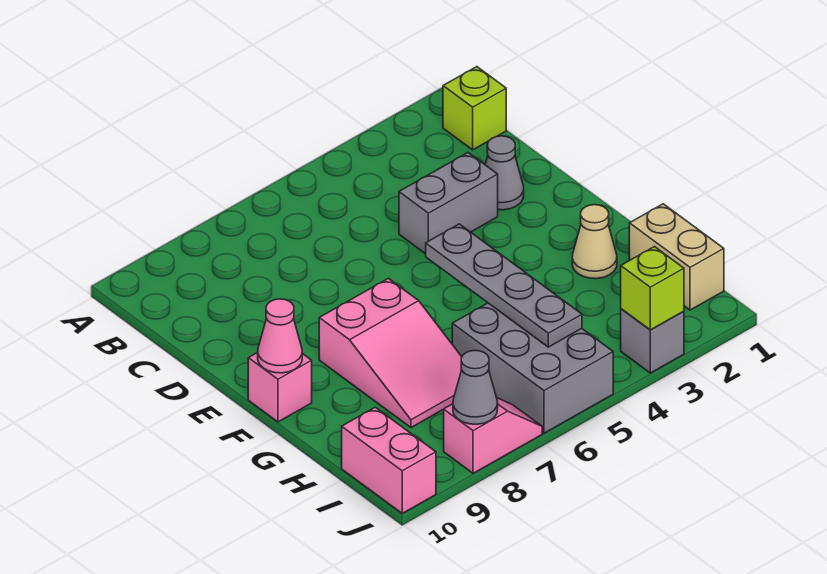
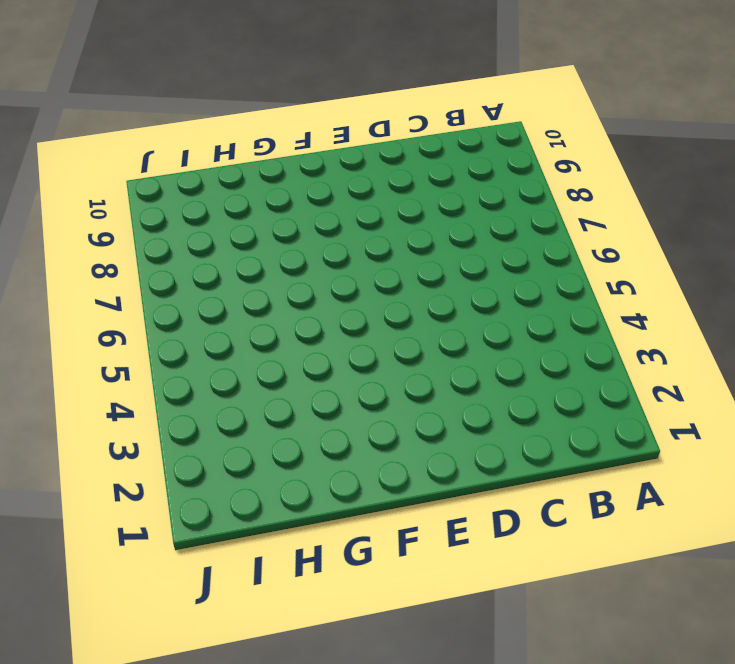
none -> lime 1x1 brick [443,67,506,150]
none -> grey 1x1 cone [485,136,524,210]
none -> grey 1x2 brick [399,153,498,254]

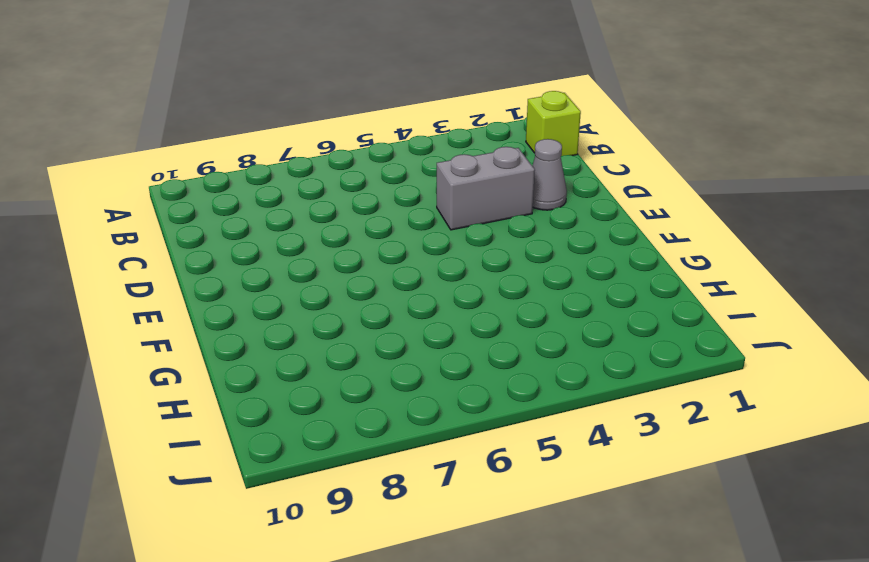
none -> pink 2x3 slope [319,279,462,428]
none -> pink 1x1 brick [248,352,312,422]
none -> tan 1x1 cone [572,205,617,279]

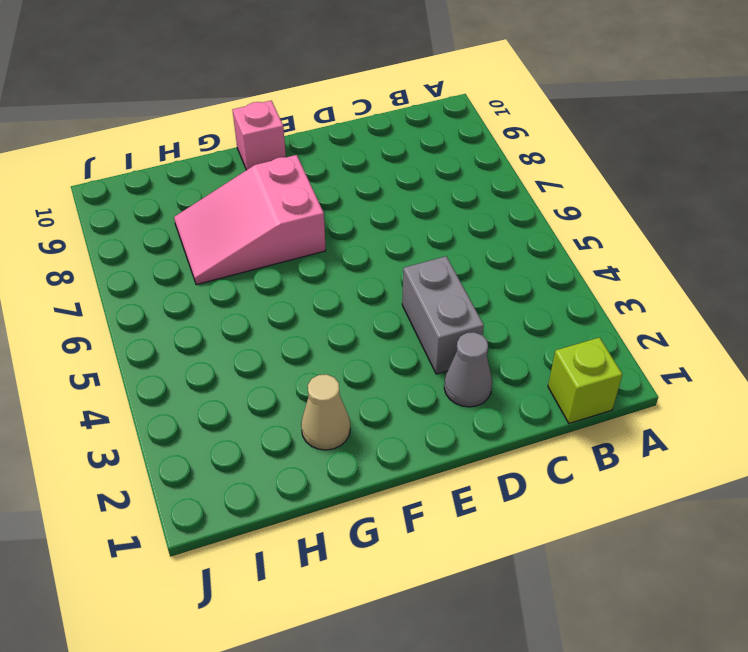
none -> tan 1x2 brick [629,204,724,310]
none -> grey 2x3 brick [452,303,613,433]
none -> pink 1x2 brick [342,407,436,513]

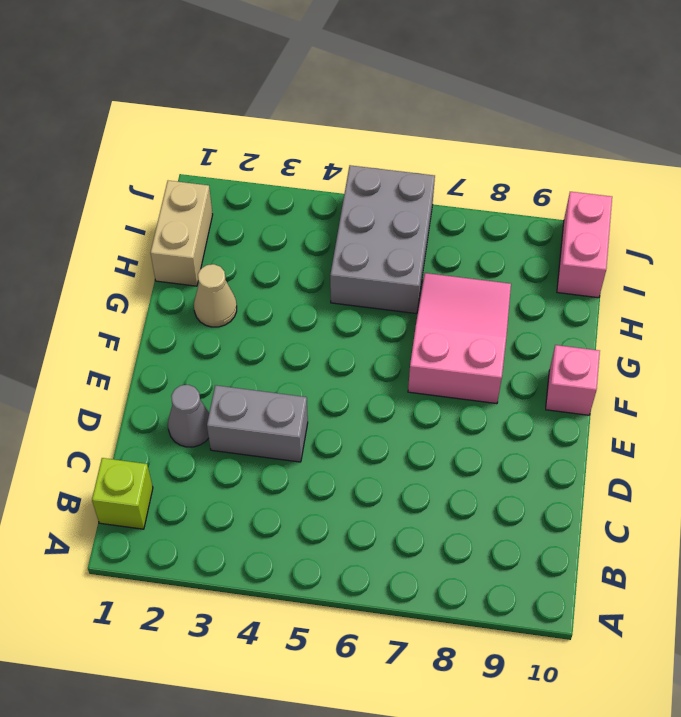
none -> grey 1x1 brick [621,309,684,373]
none -> pink 1x2 slope [444,398,542,473]
none -> grey 1x4 plate [426,224,582,347]

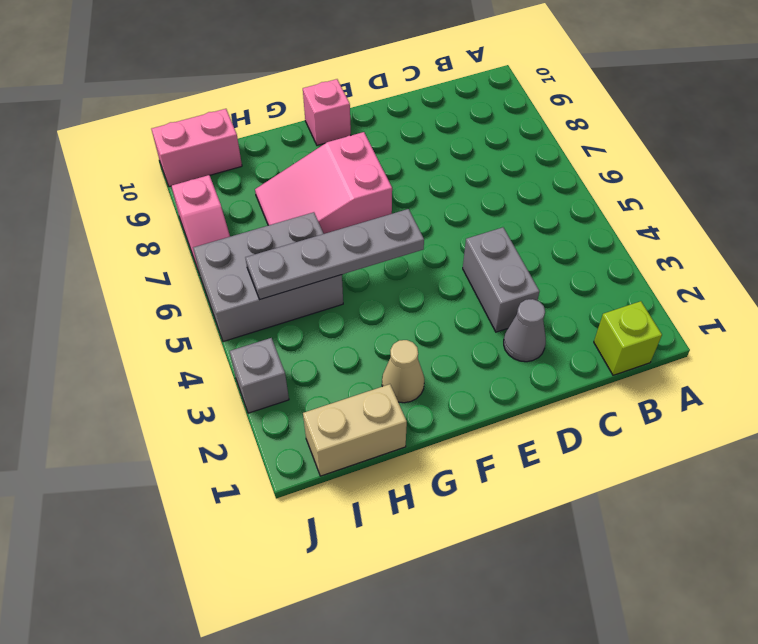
none -> pink 1x1 cone [258,299,302,373]
none -> lime 1x1 brick [621,247,684,330]
none -> grey 1x1 cone [453,350,498,424]

